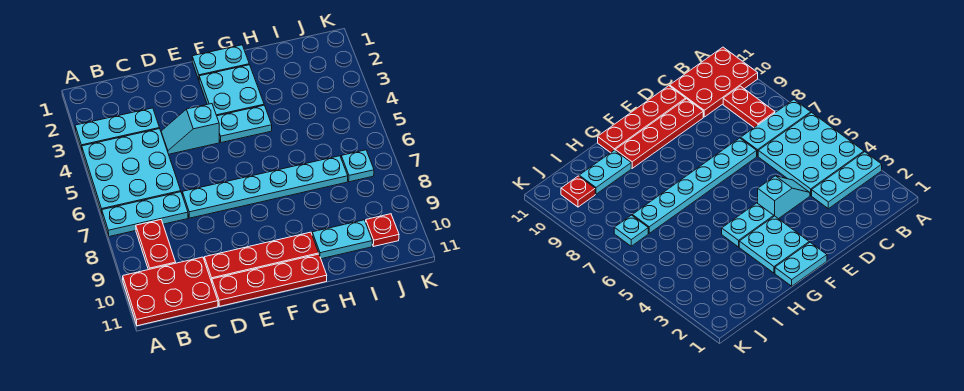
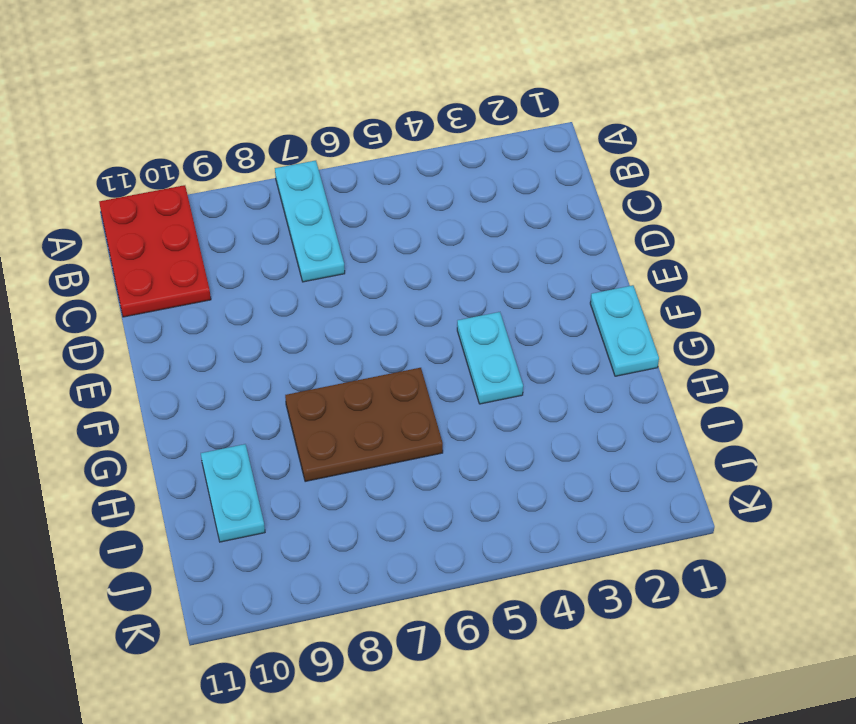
brown 2x3 plate [285,368,443,482] -> cyan 1x6 plate [182,156,348,218]
none -> cyan 1x3 plate [75,108,160,150]
none -> cyan 3x3 plate [82,129,181,213]
none -> red 1x2 plate [136,220,176,270]

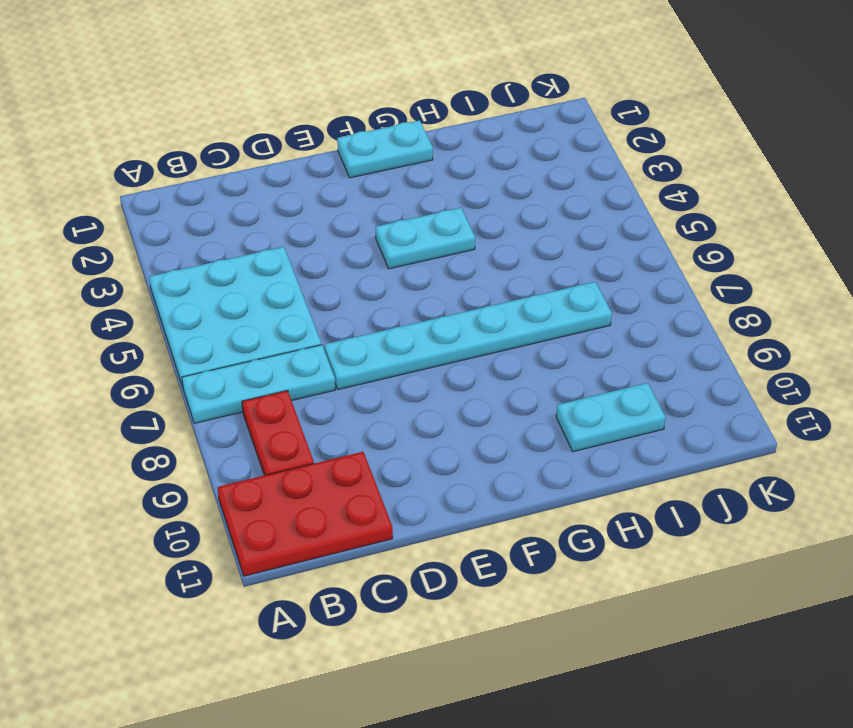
none -> cyan 1x3 plate [75,108,160,150]
none -> cyan 1x2 slope [161,104,219,154]
none -> red 1x4 plate [204,232,319,282]

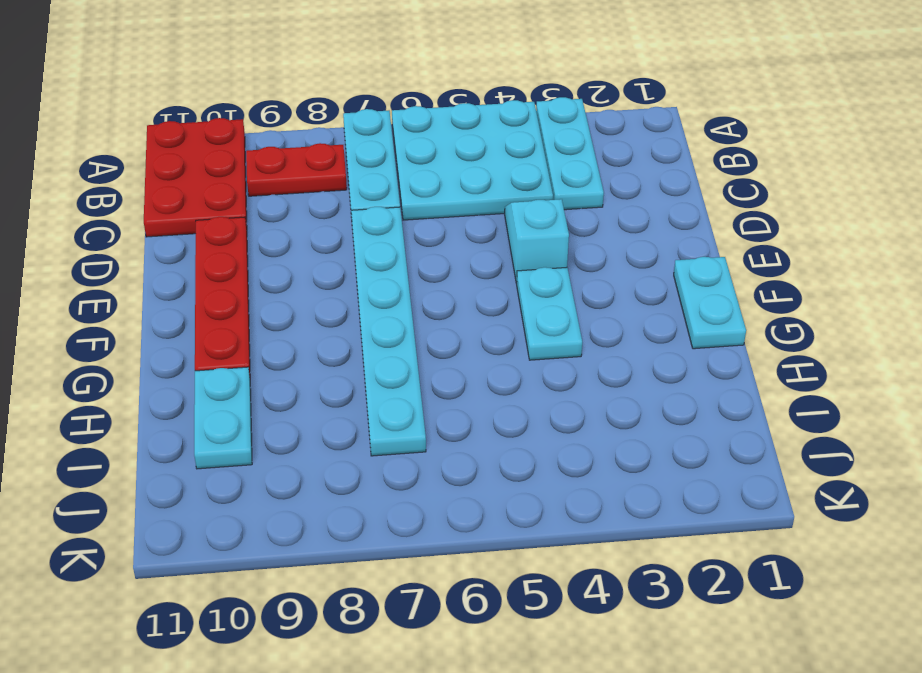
none -> red 1x4 plate [212,254,327,306]
none -> cyan 2x2 plate [199,65,264,116]
none -> cyan 1x1 plate [341,150,374,182]

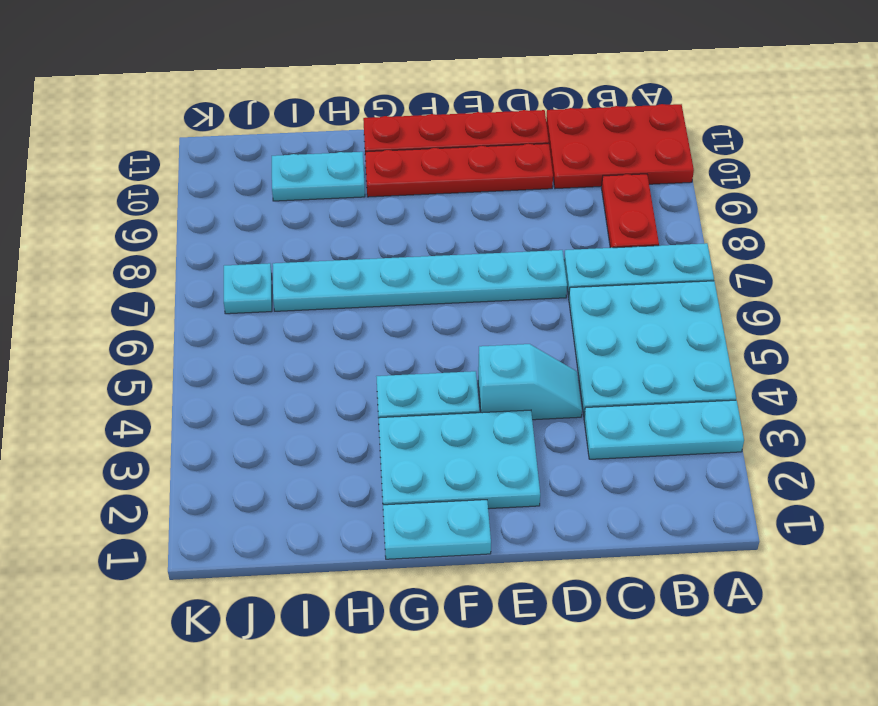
cyan 2x3 plate [379,410,540,509] -> cyan 2x2 plate [199,65,264,116]
none -> red 1x1 plate [366,214,399,247]

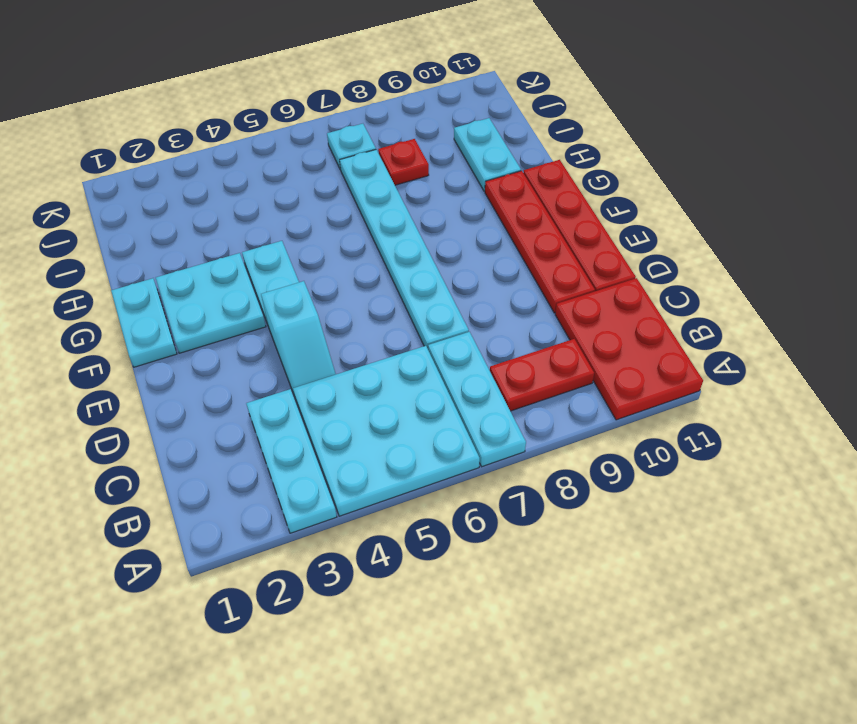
red 1x1 plate [378,139,429,185] -> red 1x1 plate moved to [366,214,399,247]

